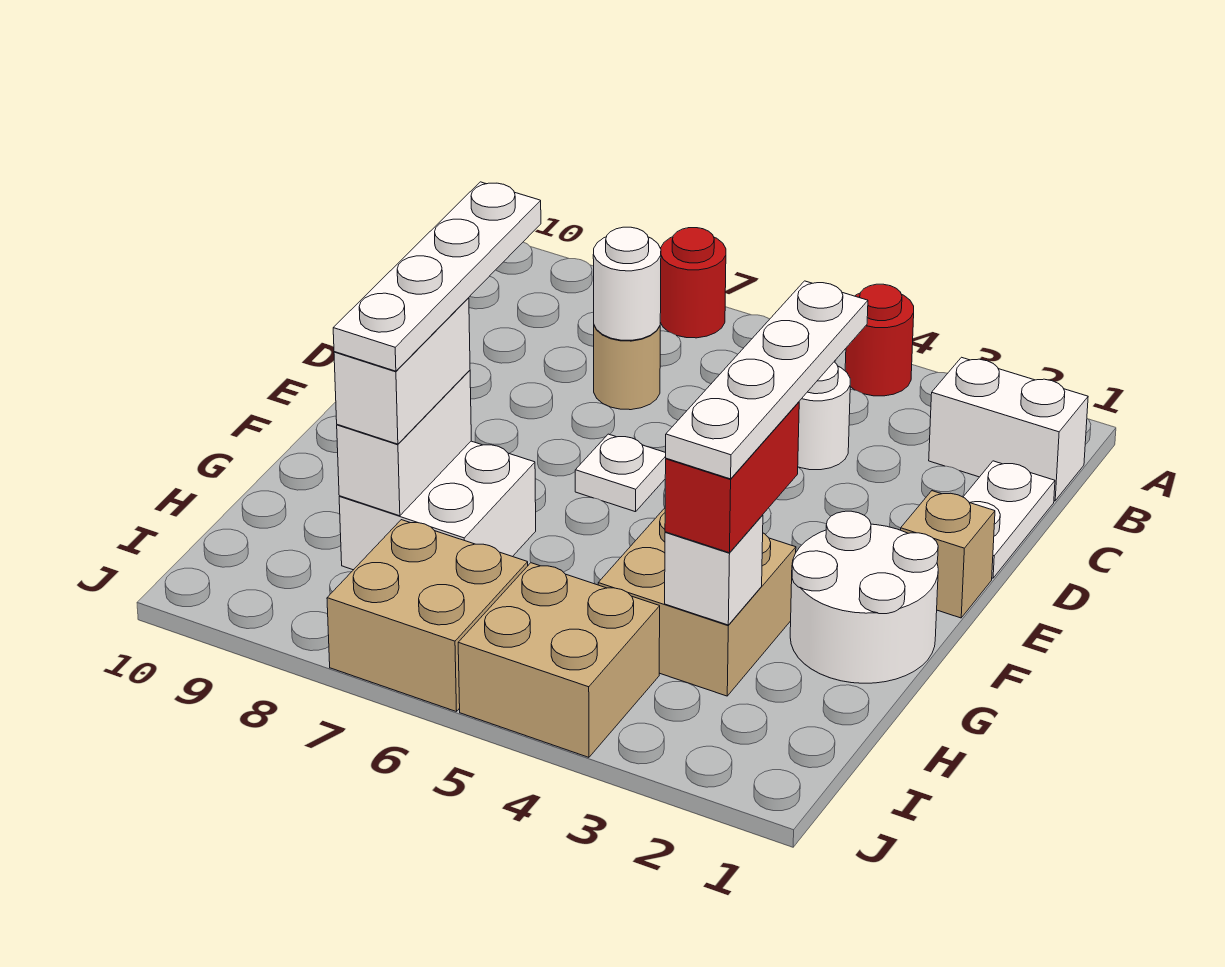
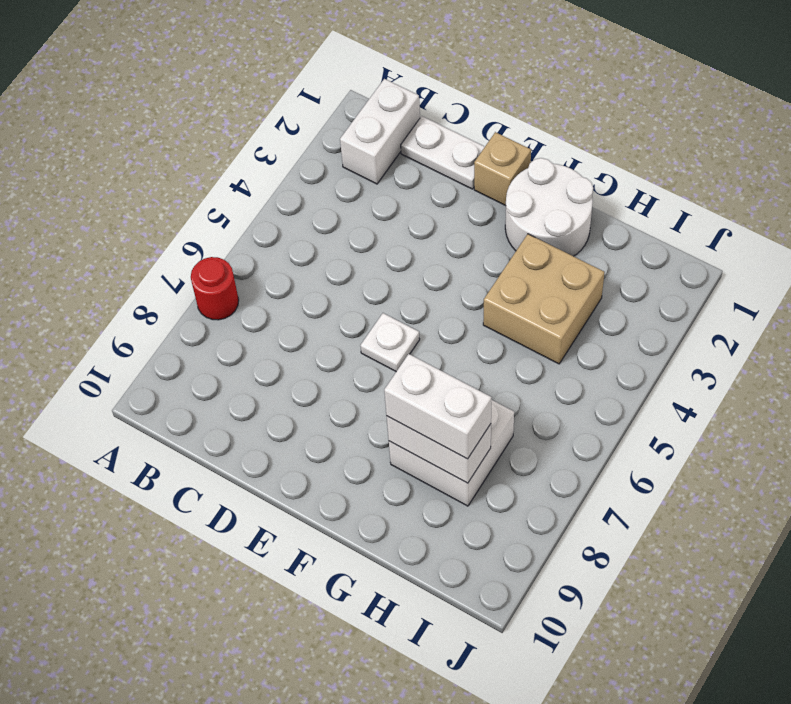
none -> red 1x1 round brick [845,284,914,396]
none -> white 1x1 round brick [798,362,850,470]
none -> tan 1x1 round brick [594,326,660,410]

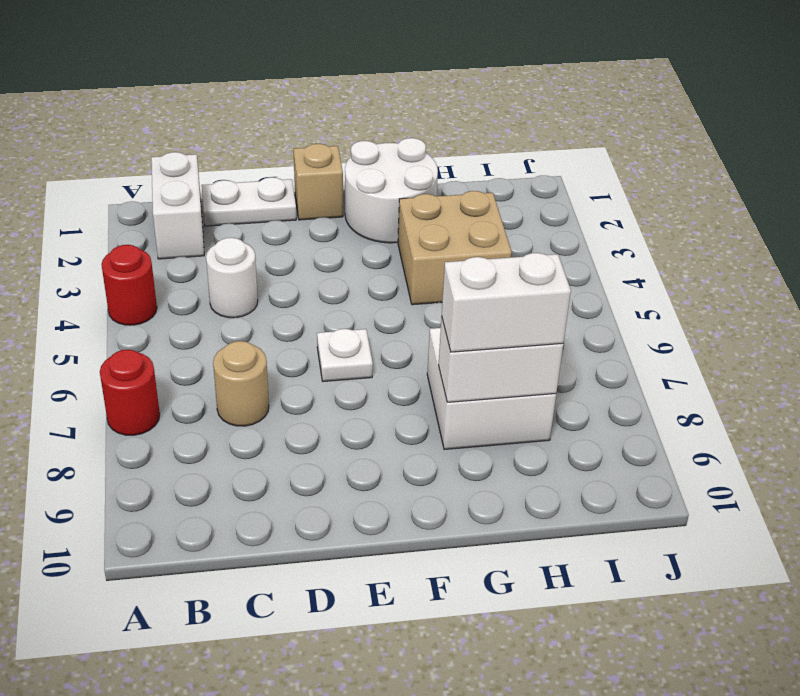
none -> tan 2x2 brick [458,563,660,757]
none -> tan 2x2 brick [327,520,528,712]
none -> white 1x1 round brick [593,227,661,340]

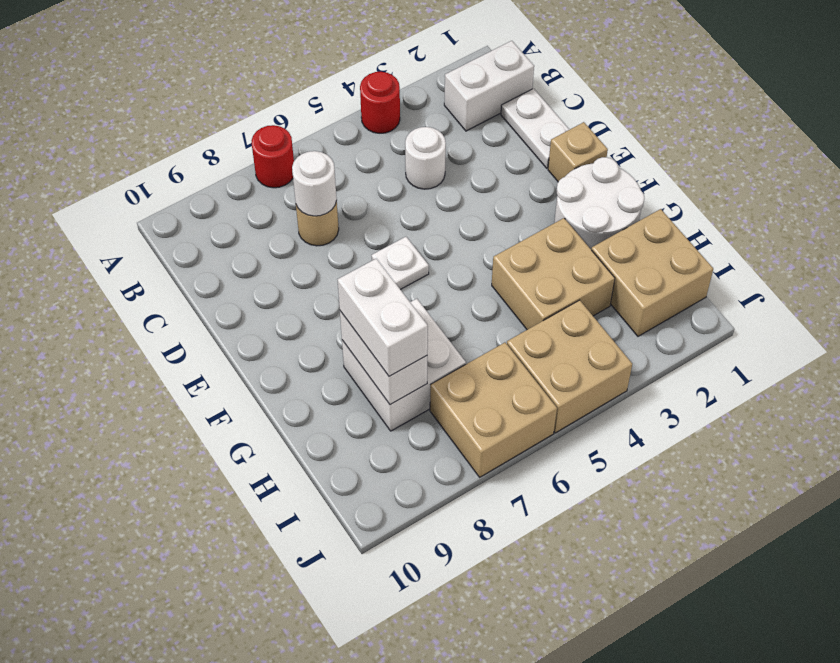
tan 2x2 brick [591,209,713,336] -> none
none -> white 1x1 brick [665,515,763,625]
none -> red 1x2 brick [665,402,799,553]
none -> white 1x4 plate [666,281,868,479]

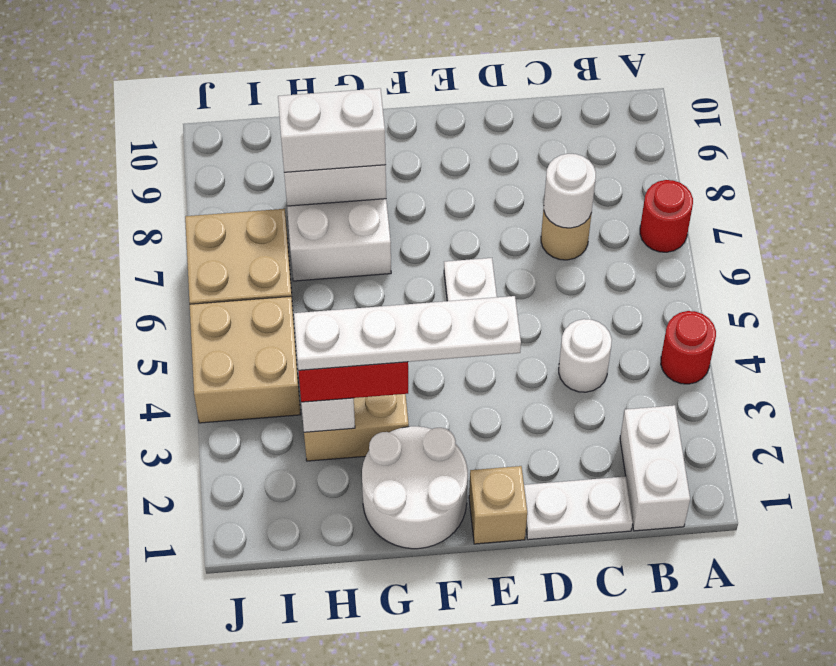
none -> white 1x4 plate [333,182,541,371]

